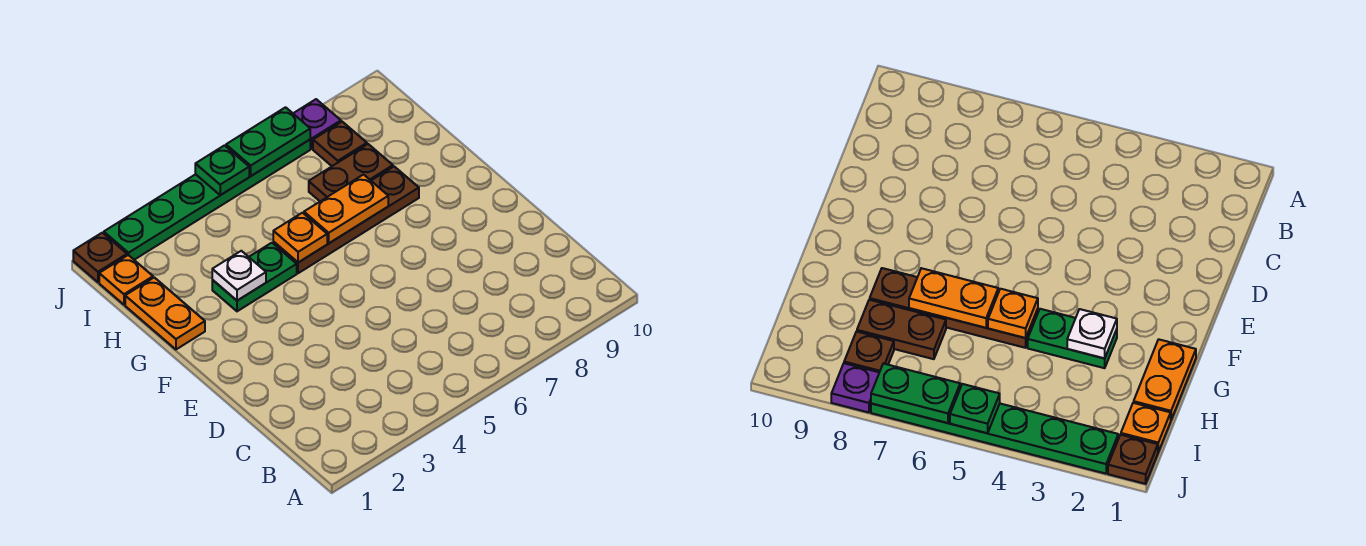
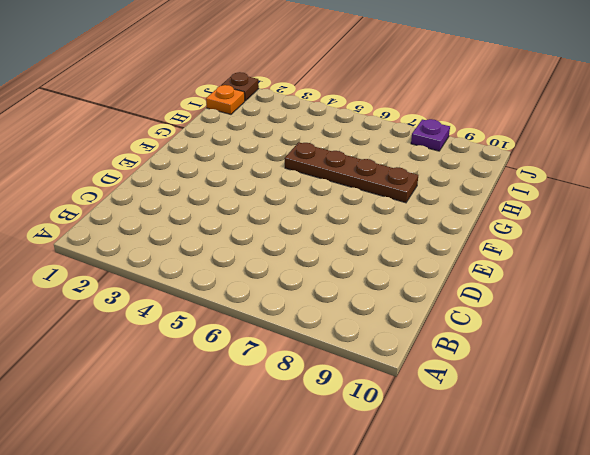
none -> orange 1x2 plate [125,277,205,349]
none -> green 1x2 plate [212,243,297,311]
none -> brown 1x2 plate [309,144,393,201]

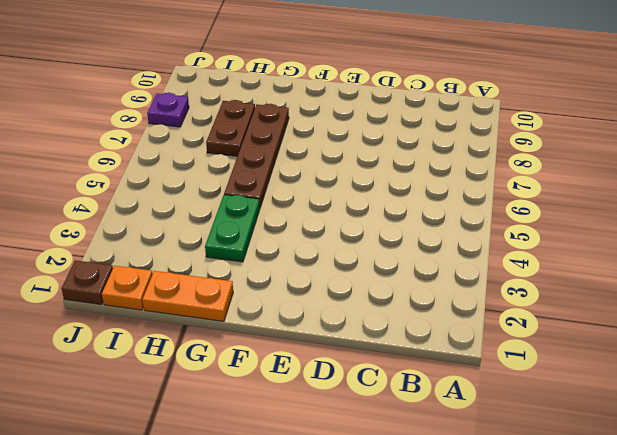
none -> brown 1x1 plate [313,122,367,166]
none -> green 1x6 plate [104,140,310,260]
none -> white 1x1 plate [212,251,266,301]

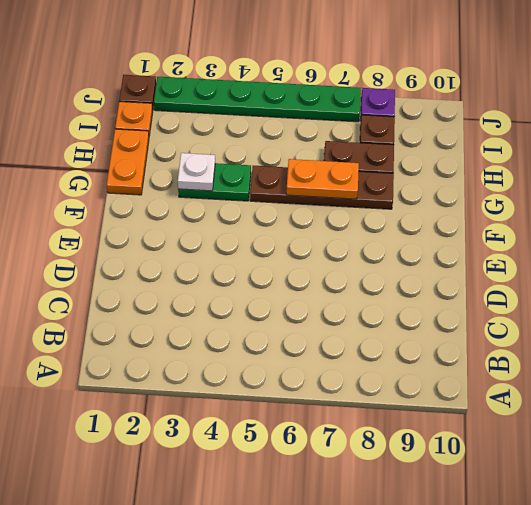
none -> orange 1x1 plate [273,213,327,263]
none -> green 1x1 plate [195,146,249,195]
none -> green 1x2 plate [226,107,310,176]

